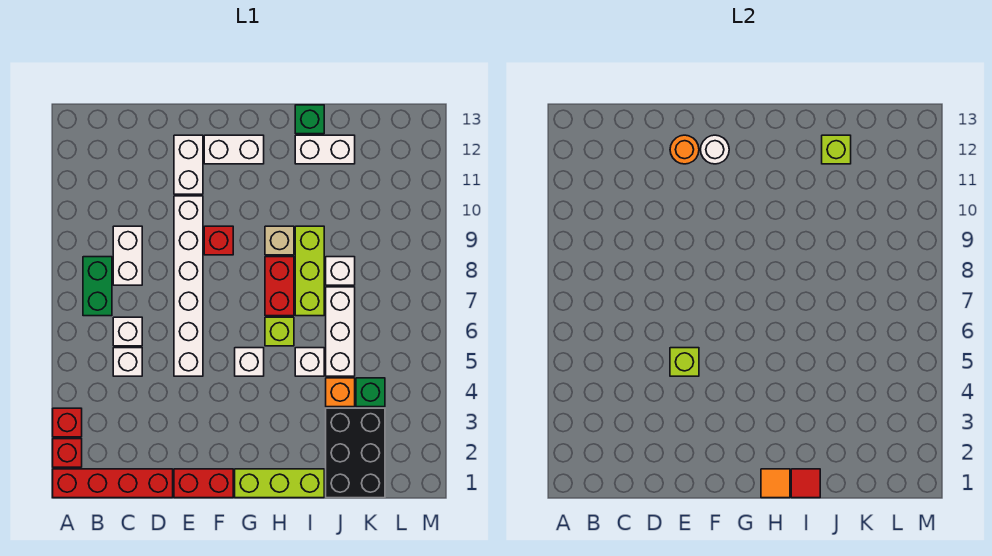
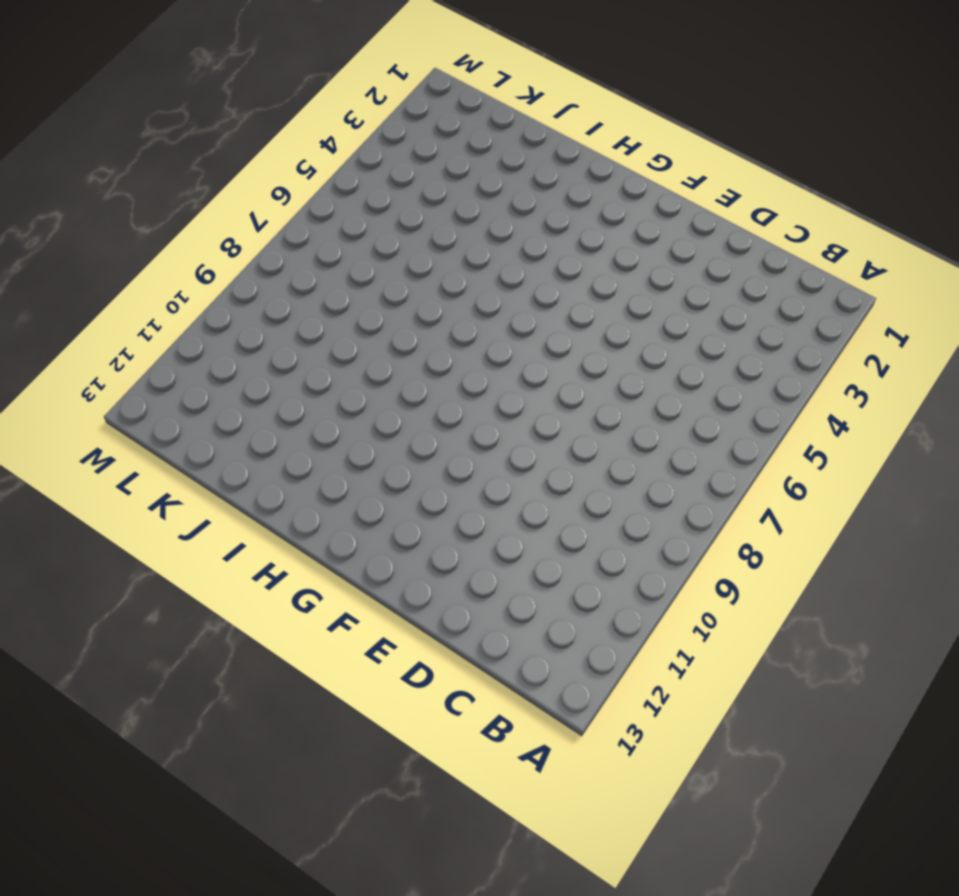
none -> red 1x4 brick [53,469,173,498]
none -> red 1x1 brick [53,439,82,467]
none -> red 1x1 brick [53,408,82,437]
none -> green 1x2 brick [83,257,112,316]

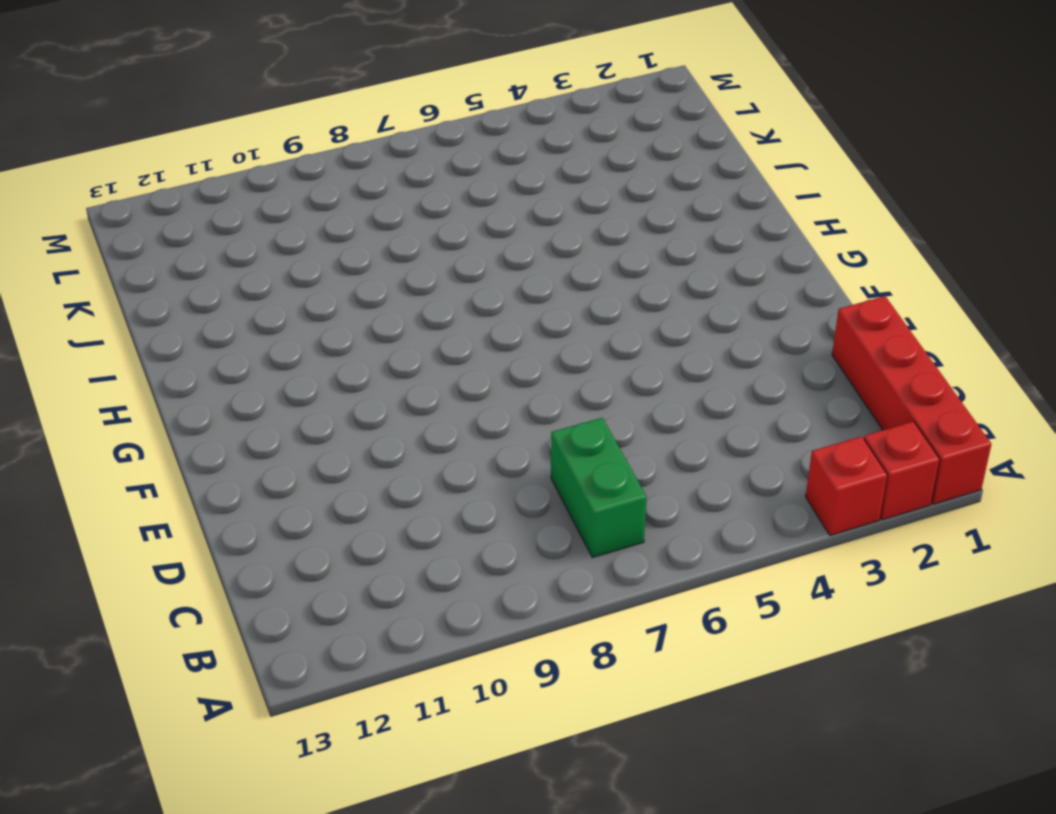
green 1x2 brick [551,418,646,558] -> green 1x2 brick turned to [83,257,112,316]
none -> white 1x1 brick [113,348,142,376]
none -> white 1x1 brick [113,317,142,346]
none -> white 1x2 brick [113,226,142,285]
none -> red 1x2 brick [174,469,233,498]

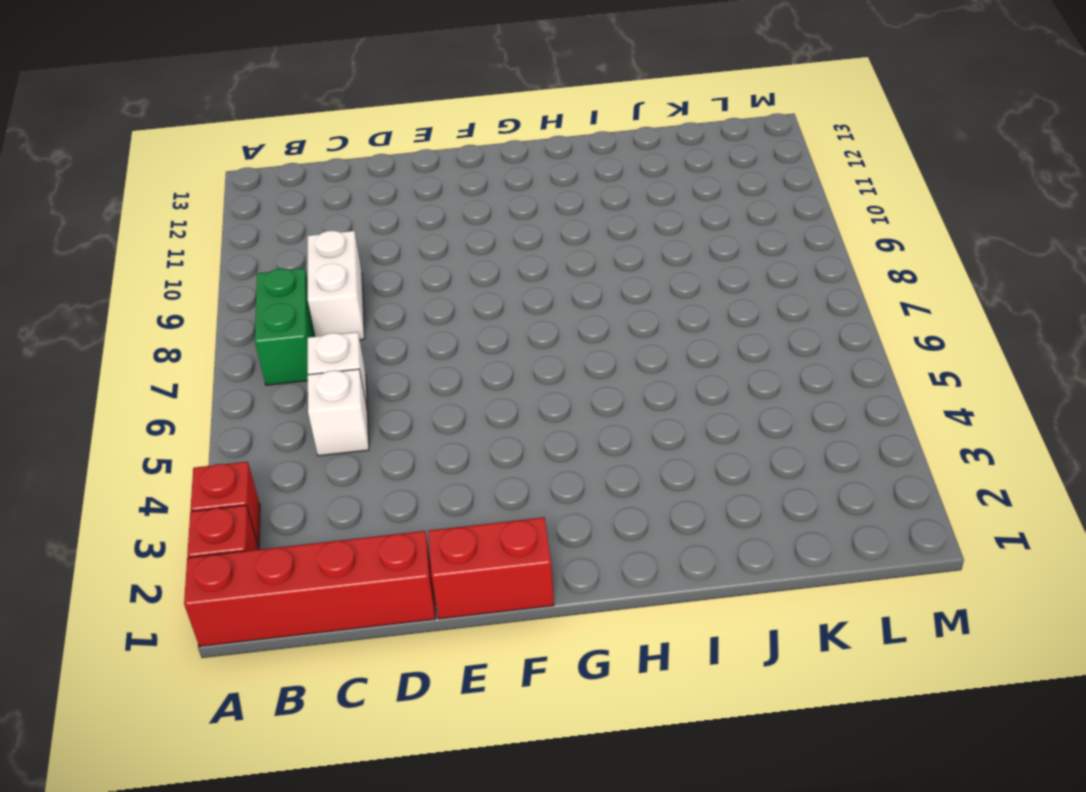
none -> white 1x6 brick [174,196,203,376]
none -> white 1x2 brick [174,135,203,194]
none -> red 1x1 brick [204,226,233,255]
none -> white 1x2 brick [204,135,264,164]

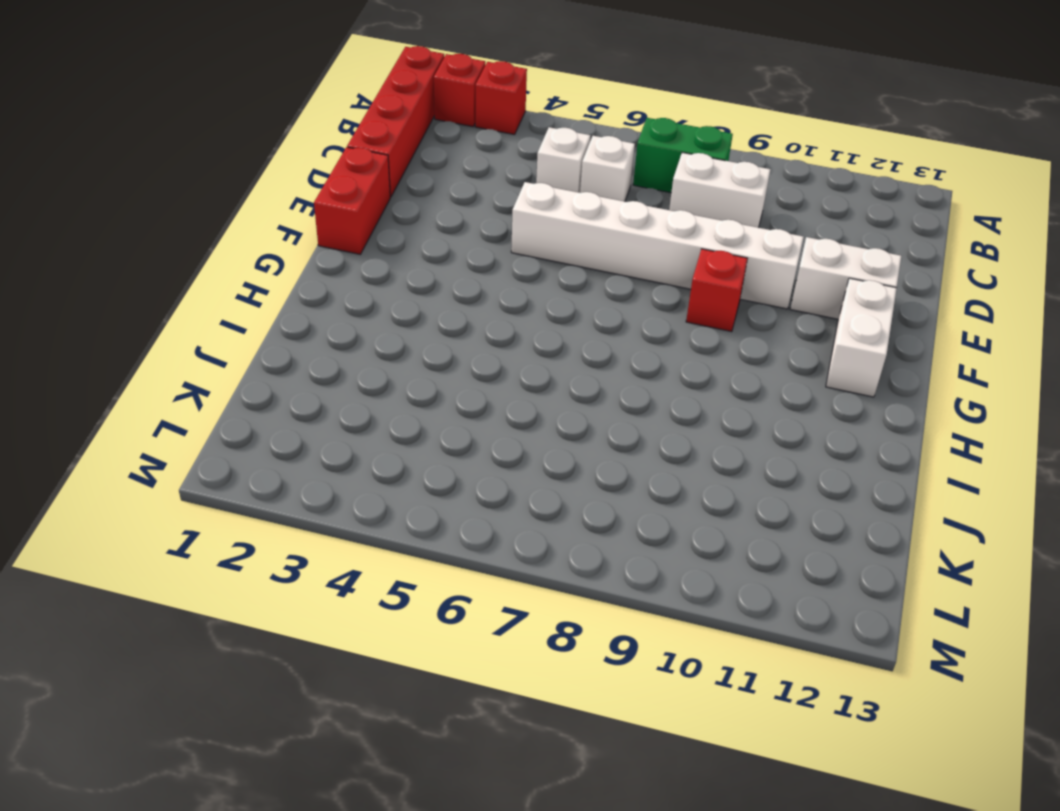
none -> lime 1x3 brick [235,469,324,498]
none -> white 1x1 brick [235,348,264,376]
none -> lime 1x1 brick [265,317,294,346]
none -> red 1x2 brick [265,257,294,316]

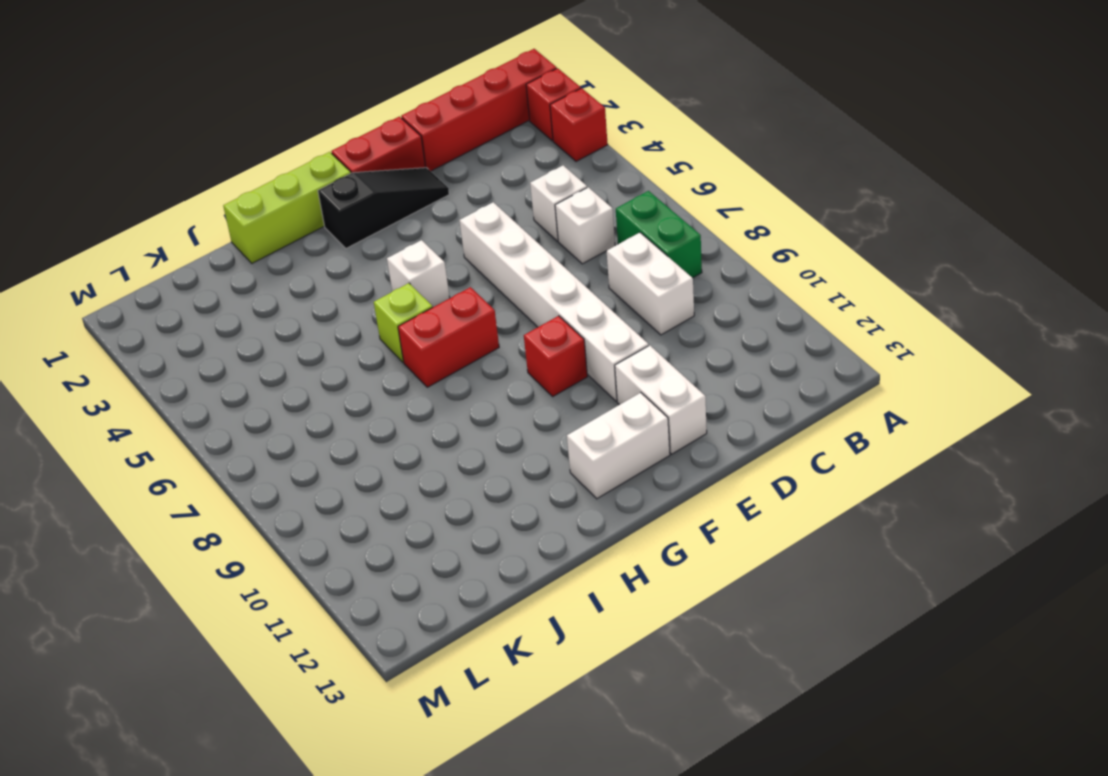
black 1x3 slope [318,168,449,248] -> none
red 1x2 brick [398,287,499,387] -> red 1x2 brick turned to [265,257,294,316]
none -> tan 1x1 brick [265,226,294,255]
none -> white 1x1 brick [295,348,324,376]
none -> lime 1x3 brick [295,226,324,316]
none -> white 1x2 brick [295,135,355,164]

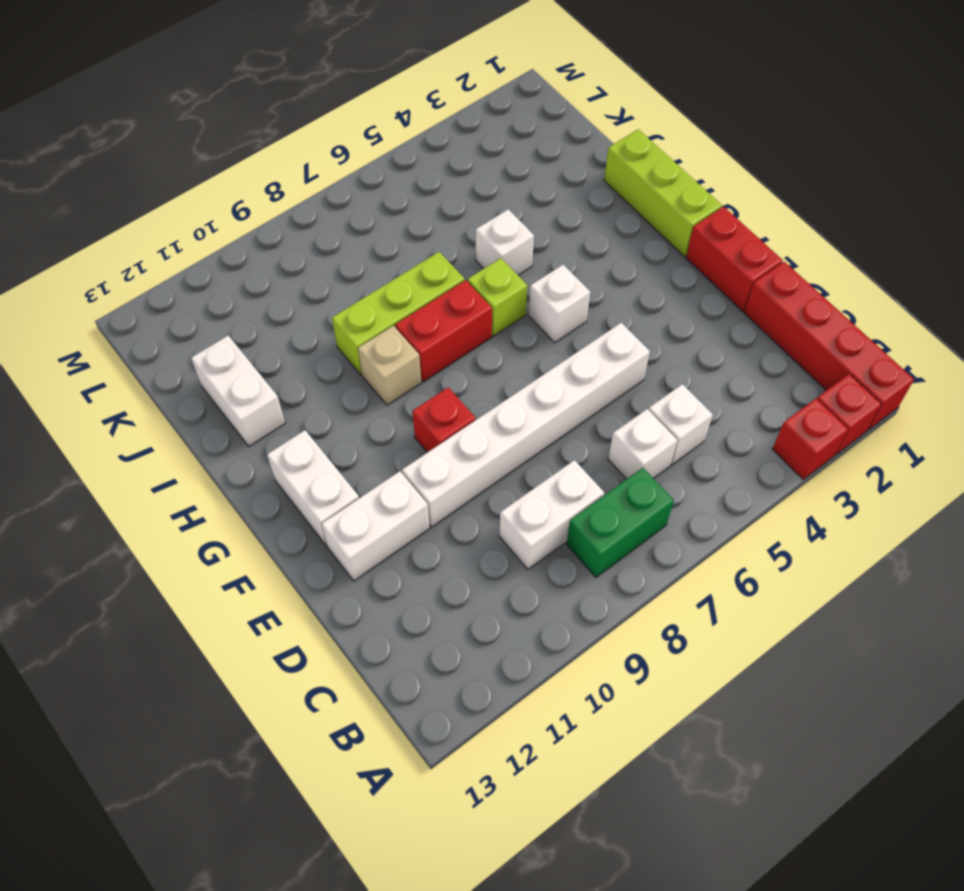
none -> green 1x1 brick [295,105,324,134]
none -> black 2x3 brick [326,408,385,498]
none -> orange 1x1 brick [326,378,355,407]
none -> white 1x3 brick [326,287,355,376]

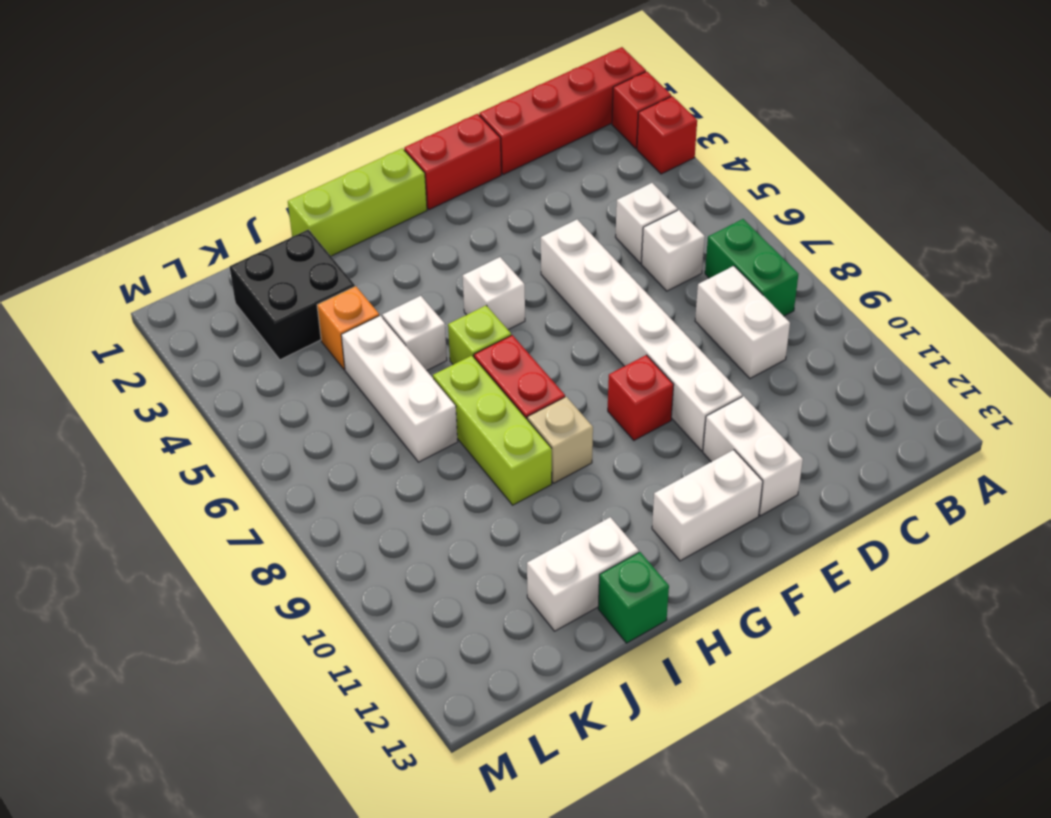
black 2x2 brick [230,230,355,360] -> black 2x3 brick [326,408,385,498]
none -> white 1x1 brick [326,257,355,285]
none -> green 1x1 brick [356,378,385,407]
none -> lime 1x1 brick [670,348,699,376]
none -> orange 1x1 round brick [670,135,699,164]

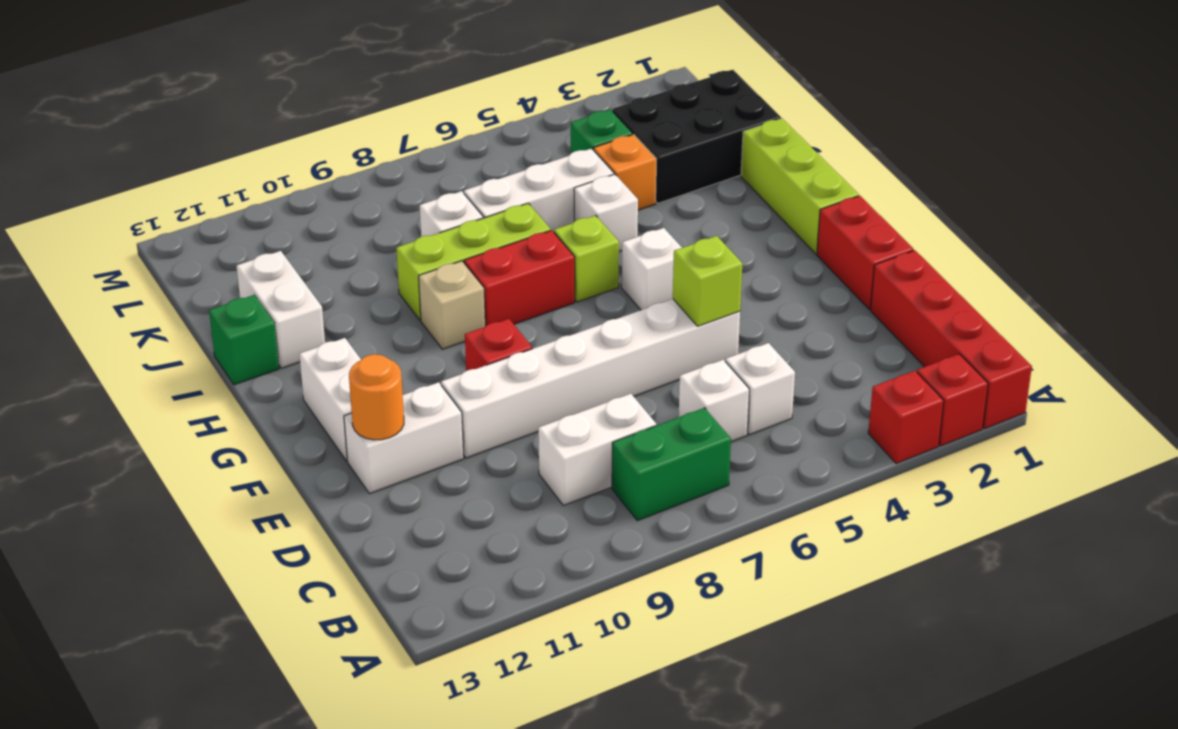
none -> white 1x1 round brick [700,135,729,164]
none -> orange 1x1 tile [761,469,790,498]
none -> red 1x1 tile [791,469,820,498]
none -> lime 1x1 brick [822,135,851,164]

